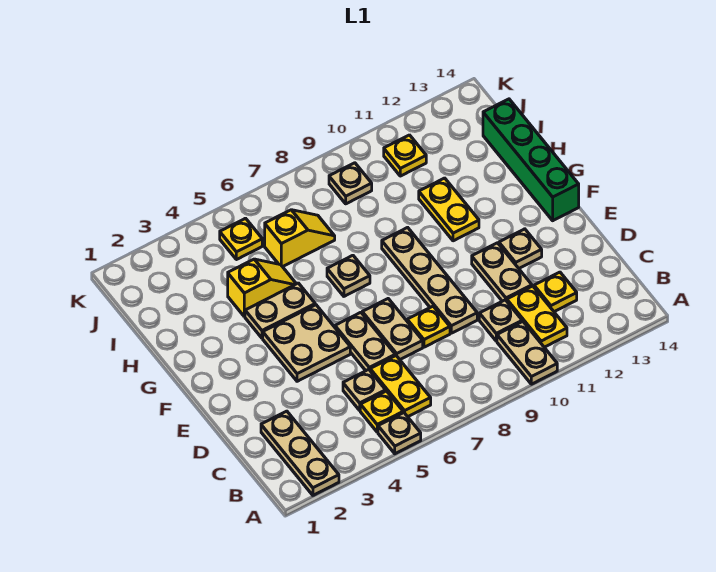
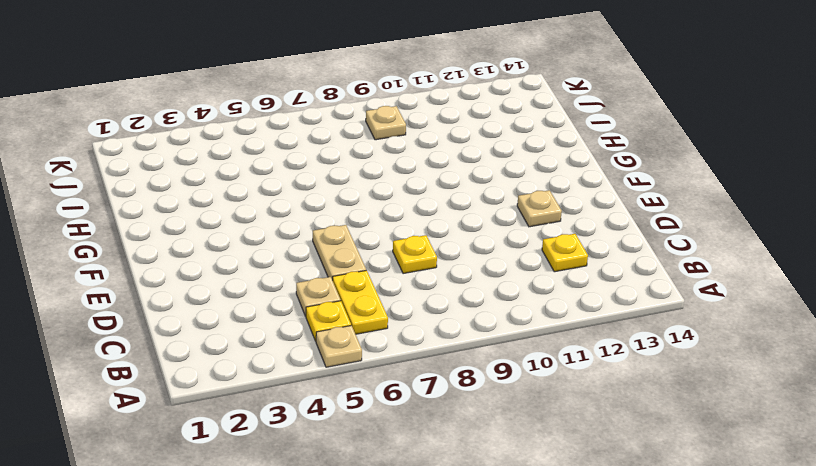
none -> tan 1x3 plate [261,411,339,495]
none -> tan 1x2 plate [497,321,557,384]
none -> yellow 1x2 plate [507,286,567,347]

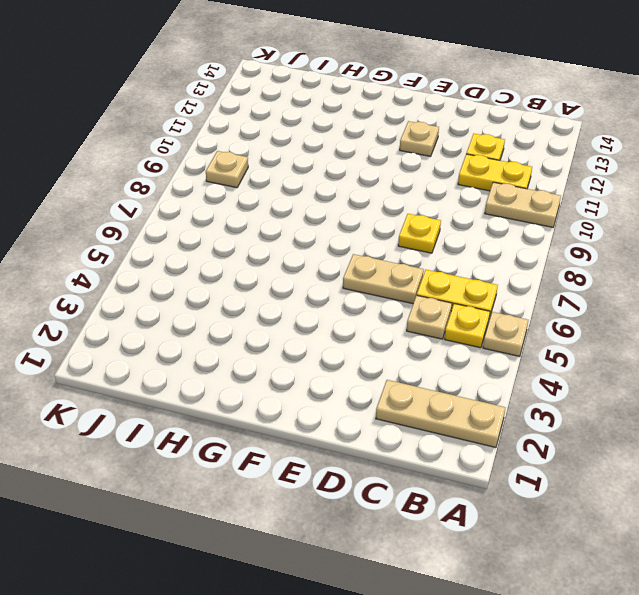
none -> tan 1x1 plate [479,300,522,341]
none -> tan 1x2 plate [362,299,423,359]
none -> tan 1x4 plate [382,227,477,333]

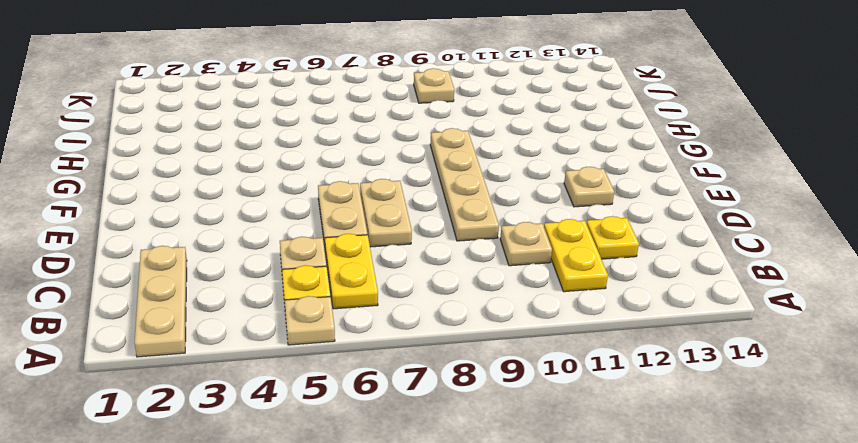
none -> tan 1x2 plate [497,321,557,384]
none -> yellow 1x1 plate [407,306,450,347]
none -> tan 1x2 plate [472,243,532,301]

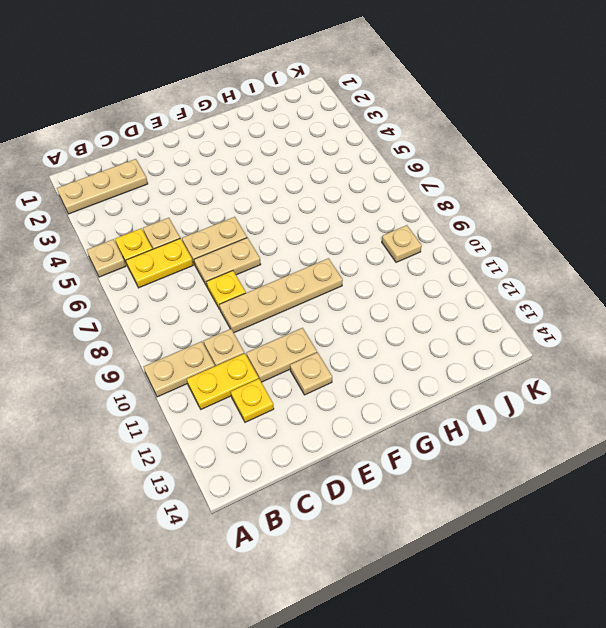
none -> tan 2x2 plate [263,305,350,381]
none -> green 1x4 brick [483,99,579,221]
none -> tan 1x2 plate [245,283,315,338]

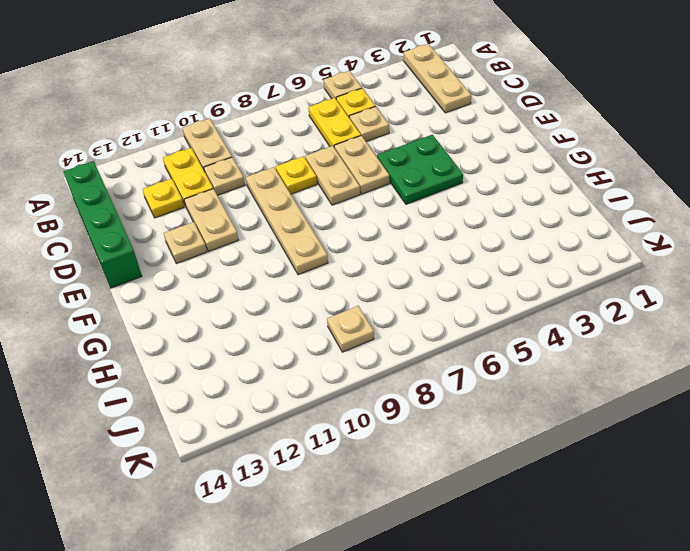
green 1x4 brick [63,161,142,288] -> green 1x4 brick moved to [483,99,579,221]
green 2x2 plate [377,135,463,204] -> tan 2x2 plate [263,305,350,381]
none -> tan 1x2 plate [245,283,315,338]
none -> tan 1x1 plate [327,255,370,296]
none -> yellow 1x2 plate [419,178,479,241]

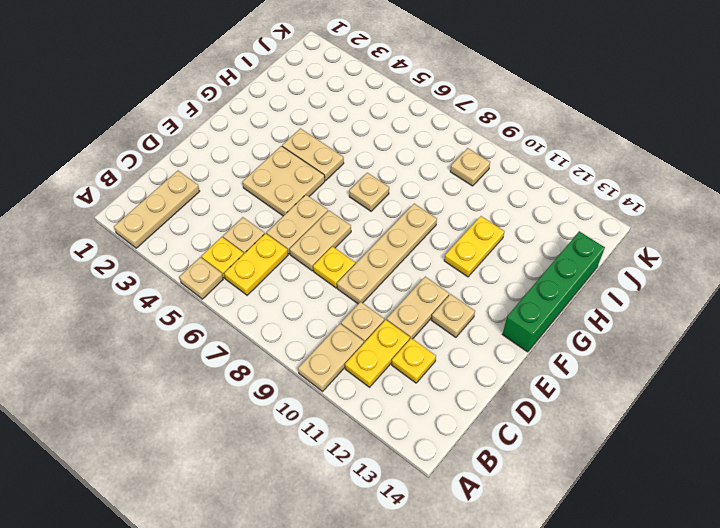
none -> yellow 1x2 slope [228,259,296,317]
none -> yellow 1x2 slope [265,210,335,267]
none -> yellow 1x1 plate [220,218,262,260]

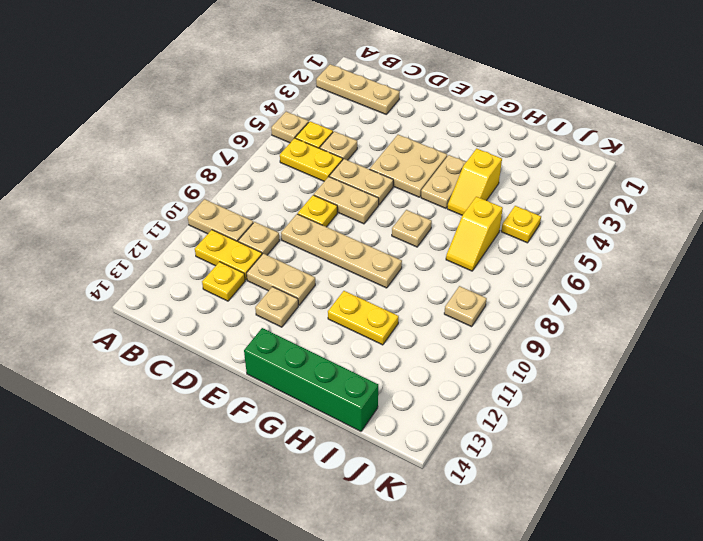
none -> yellow 1x1 plate [384,135,426,176]

